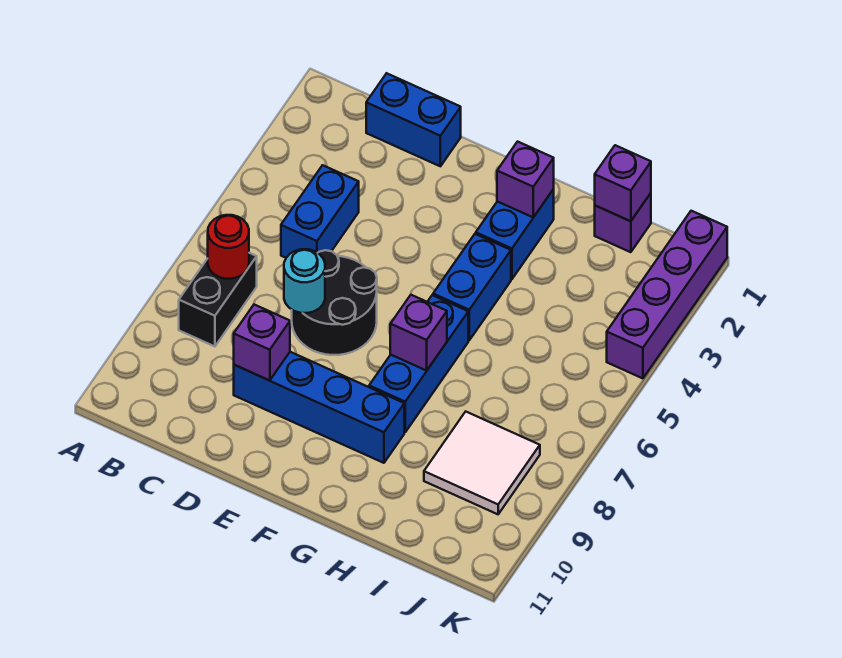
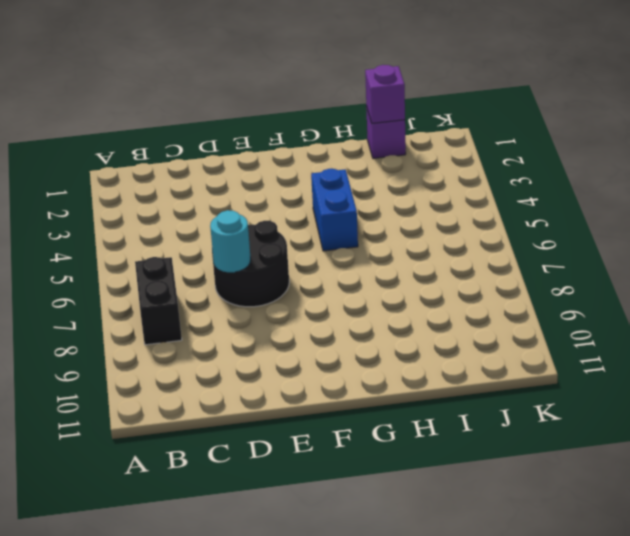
none -> blue 1x2 brick [366,73,461,166]
none -> blue 1x2 brick [281,165,359,258]
none -> blue 1x4 brick [234,352,404,463]

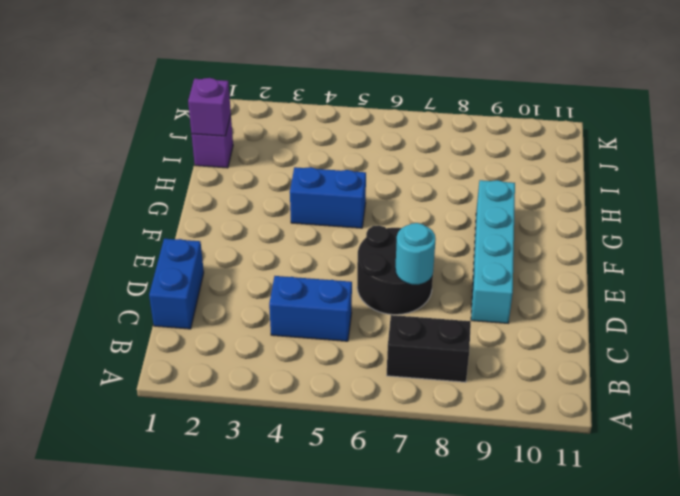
cyan 1x4 brick [471,180,515,323] -> blue 1x4 brick [234,352,404,463]
none -> blue 1x2 brick [476,189,554,279]
none -> blue 1x3 brick [369,295,468,432]
none -> white 2x2 tile [424,412,540,514]

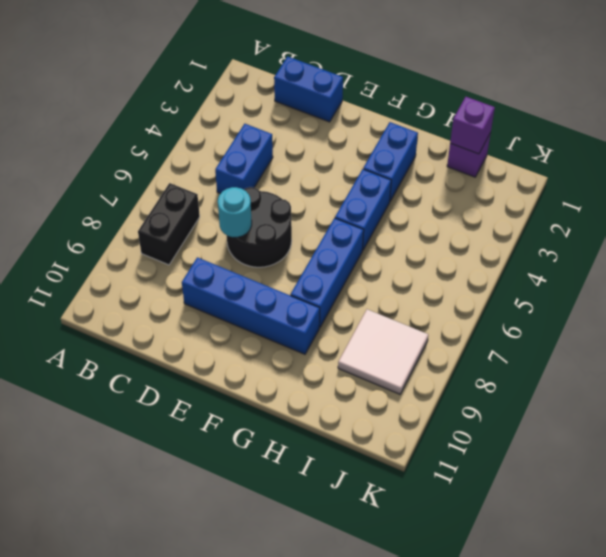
none -> purple 1x4 brick [607,211,727,378]
none -> red 1x1 round brick [208,215,249,279]
none -> purple 1x1 brick [234,305,290,381]

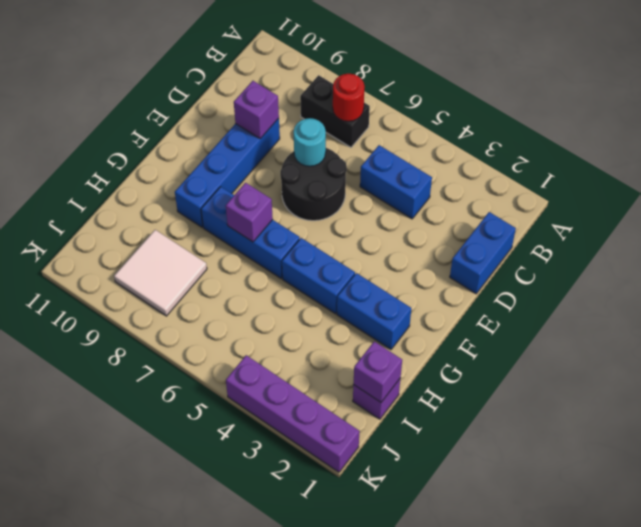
none -> purple 1x1 brick [497,142,554,217]

